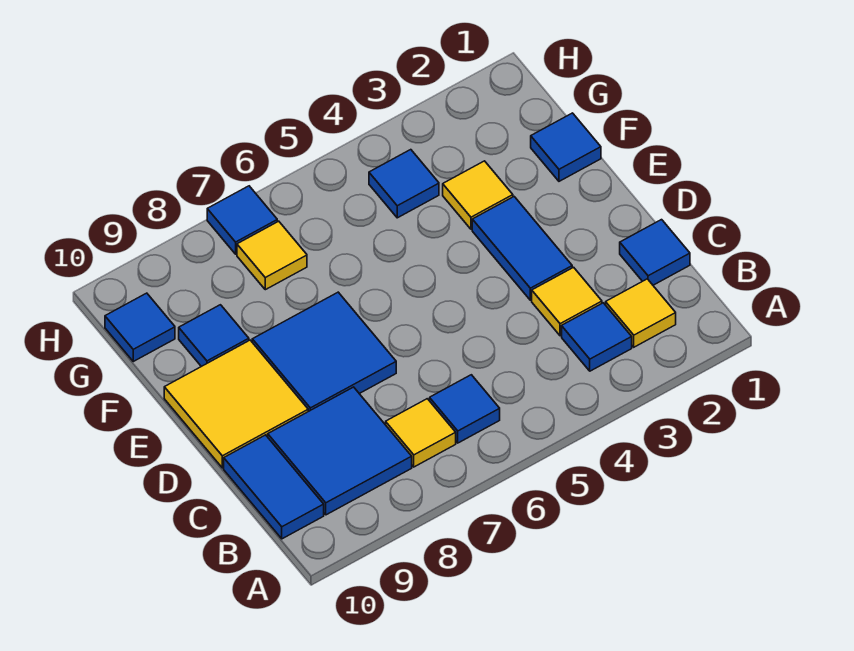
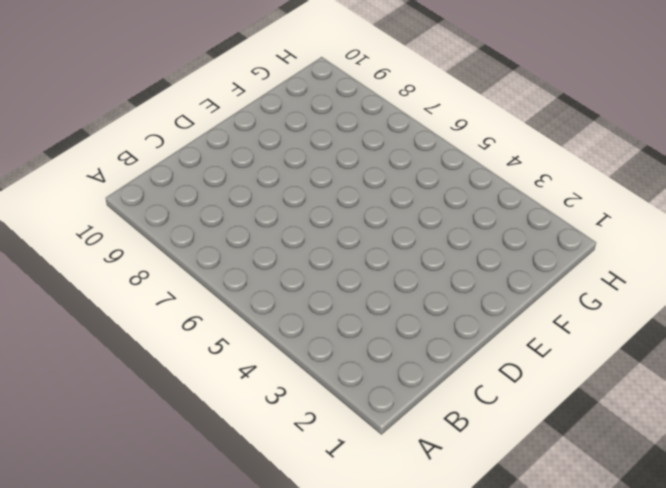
none -> yellow 1x1 tile [606,279,676,347]
none -> blue 1x1 tile [562,303,632,371]
none -> blue 1x1 tile [430,375,500,443]

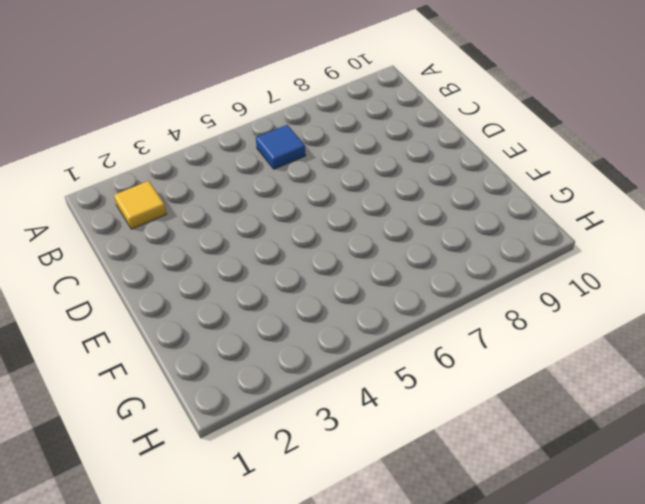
none -> blue 1x1 tile [562,303,632,371]
none -> yellow 1x1 tile [386,399,456,467]
none -> blue 2x2 tile [268,387,412,515]

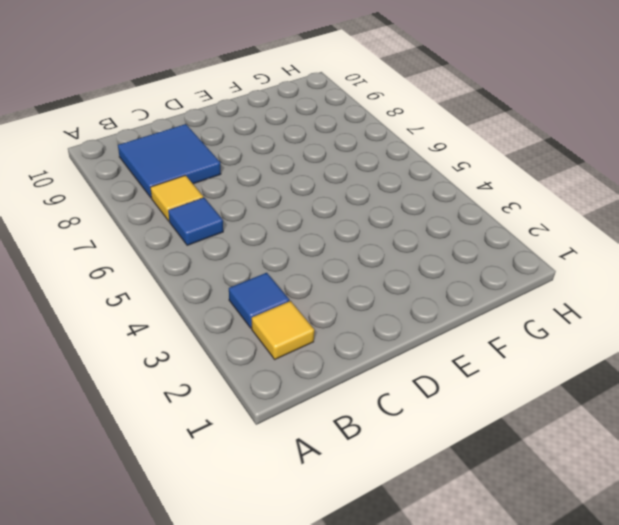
none -> blue 1x2 tile [224,435,324,539]
none -> blue 1x1 tile [620,220,690,285]
none -> yellow 1x1 tile [532,267,602,336]

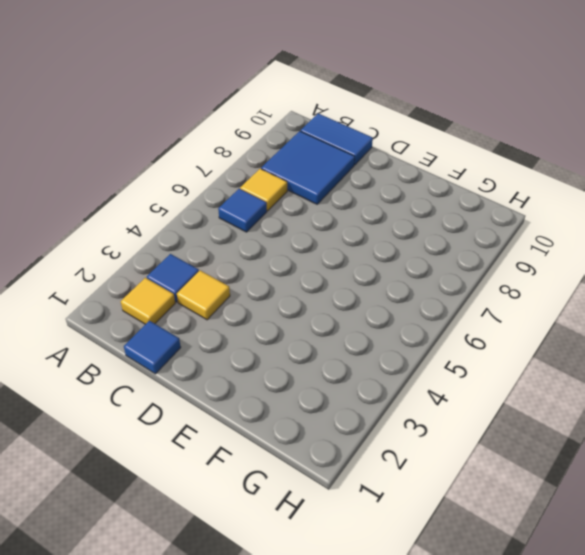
none -> blue 1x2 tile [472,197,572,300]
none -> blue 2x2 tile [252,292,396,411]
none -> yellow 2x2 tile [164,340,308,468]

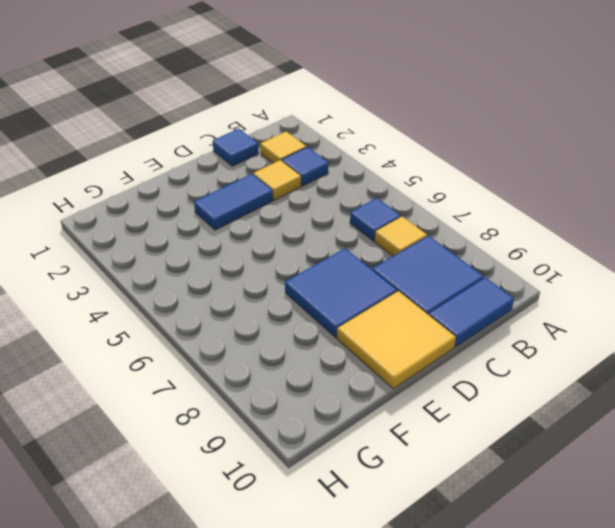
none -> blue 1x1 tile [531,113,601,181]
none -> yellow 1x1 tile [443,161,513,229]
none -> blue 1x1 tile [179,305,249,367]

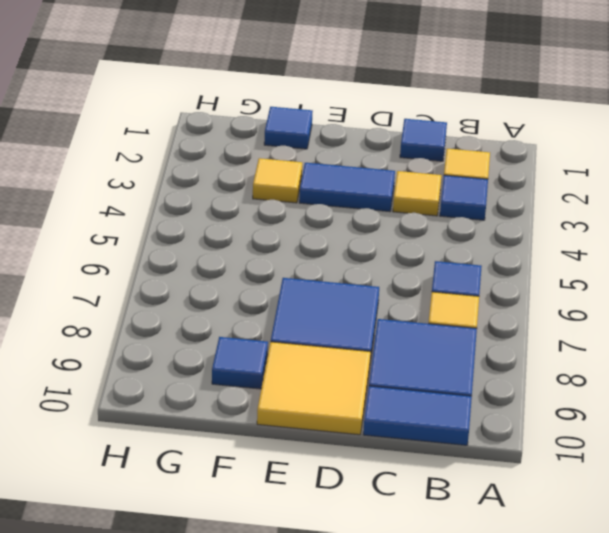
none -> blue 1x1 tile [369,150,439,218]
none -> yellow 1x1 tile [237,221,307,290]
none -> blue 1x1 tile [105,293,175,361]

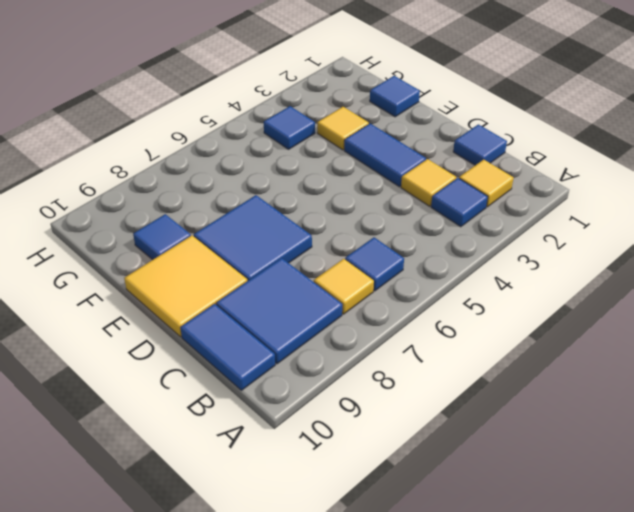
none -> yellow 1x1 tile [237,221,307,290]
none -> blue 1x1 tile [105,293,175,361]
none -> blue 1x1 tile [207,186,277,254]

